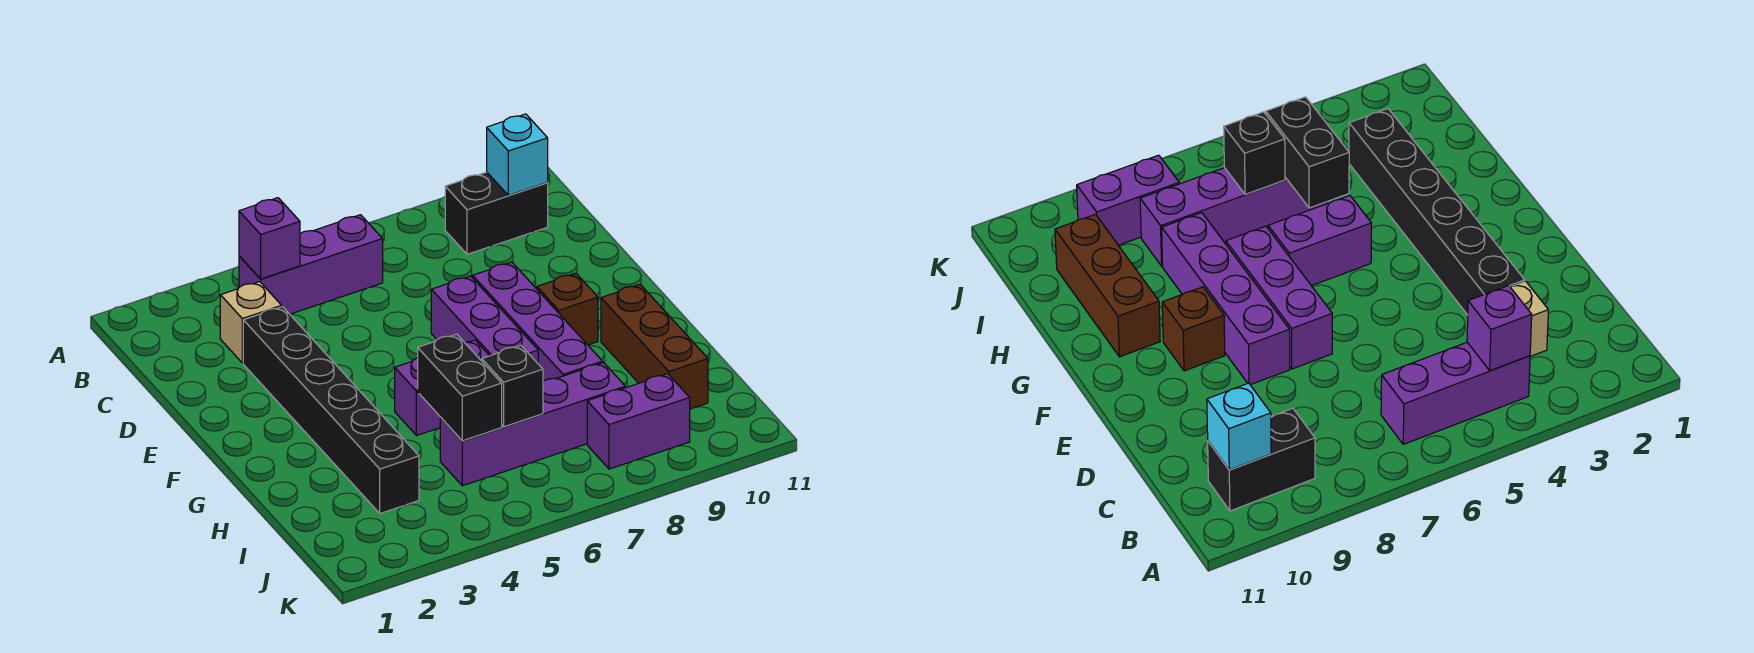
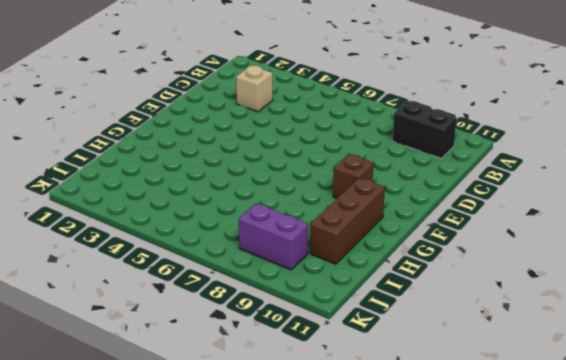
none -> purple 1x3 brick [239,215,383,314]
none -> black 1x6 brick [243,307,419,513]
none -> purple 1x3 brick [431,276,538,363]

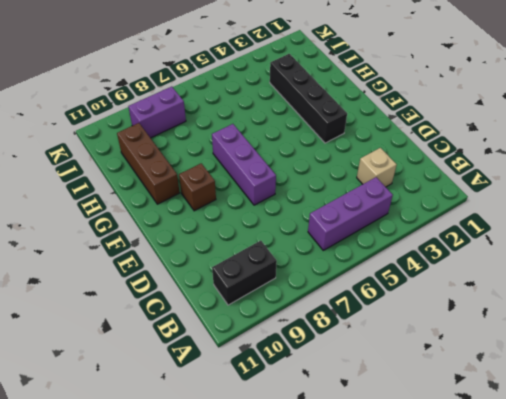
black 1x4 brick [270,54,347,143] -> black 1x6 brick [243,307,419,513]
none -> purple 1x4 brick [473,262,603,381]
none -> purple 1x2 brick [395,340,489,436]
none -> purple 1x4 brick [440,363,625,486]

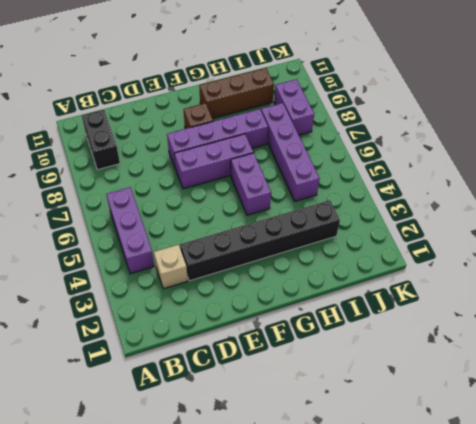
none -> purple 1x1 brick [239,198,300,279]
none -> cyan 1x1 brick [487,114,548,195]
none -> black 1x2 brick [418,334,502,441]

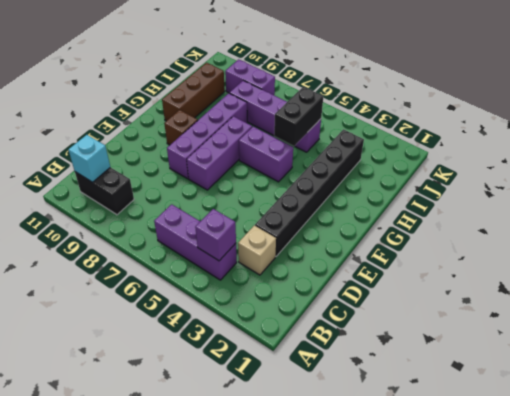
none -> black 1x1 brick [482,345,543,427]

